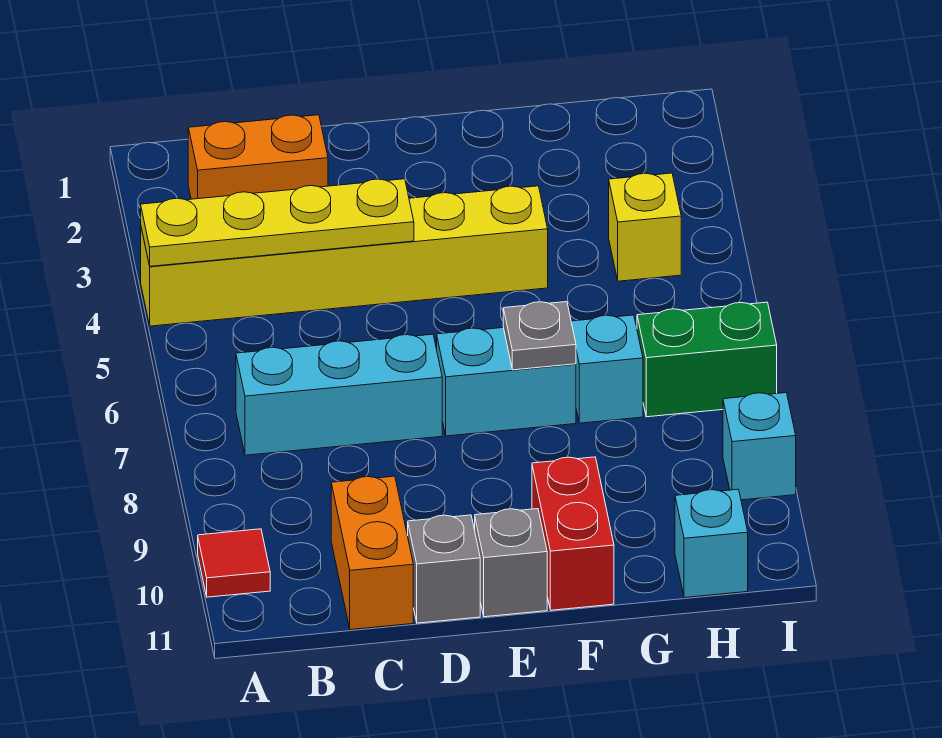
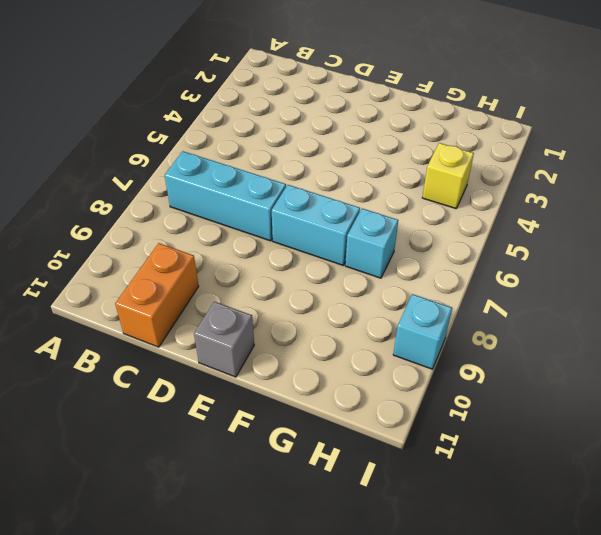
none -> yellow 1x6 brick [141,186,548,326]
none -> red 1x1 tile [198,529,270,597]
none -> orange 1x2 brick [188,115,328,199]

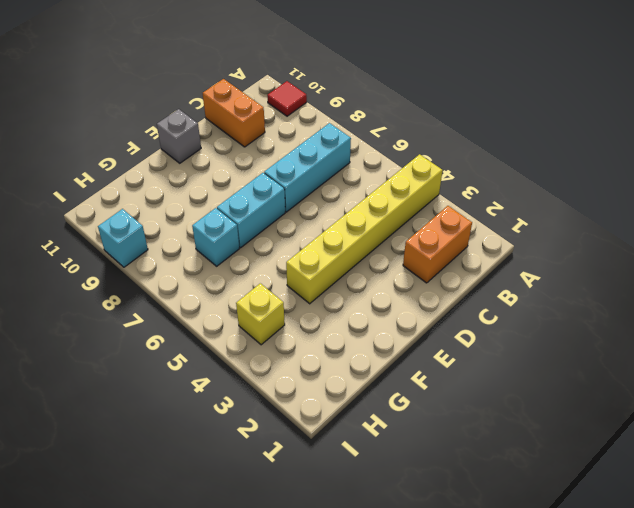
none -> grey 1x1 brick [408,515,480,623]
none -> red 1x2 brick [532,457,614,610]
none -> green 1x2 brick [637,302,777,417]

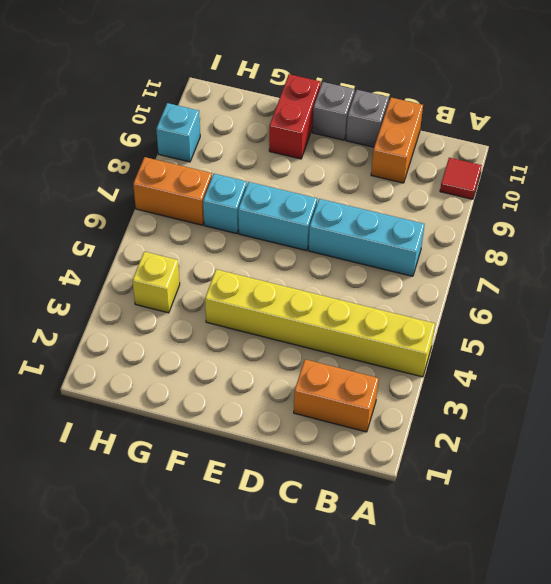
orange 1x2 brick [133,157,212,225] -> green 1x2 brick [637,302,777,417]
none -> cyan 1x1 brick [675,489,748,598]
none -> yellow 1x4 plate [141,179,414,266]
none -> grey 1x1 plate [503,302,576,370]

